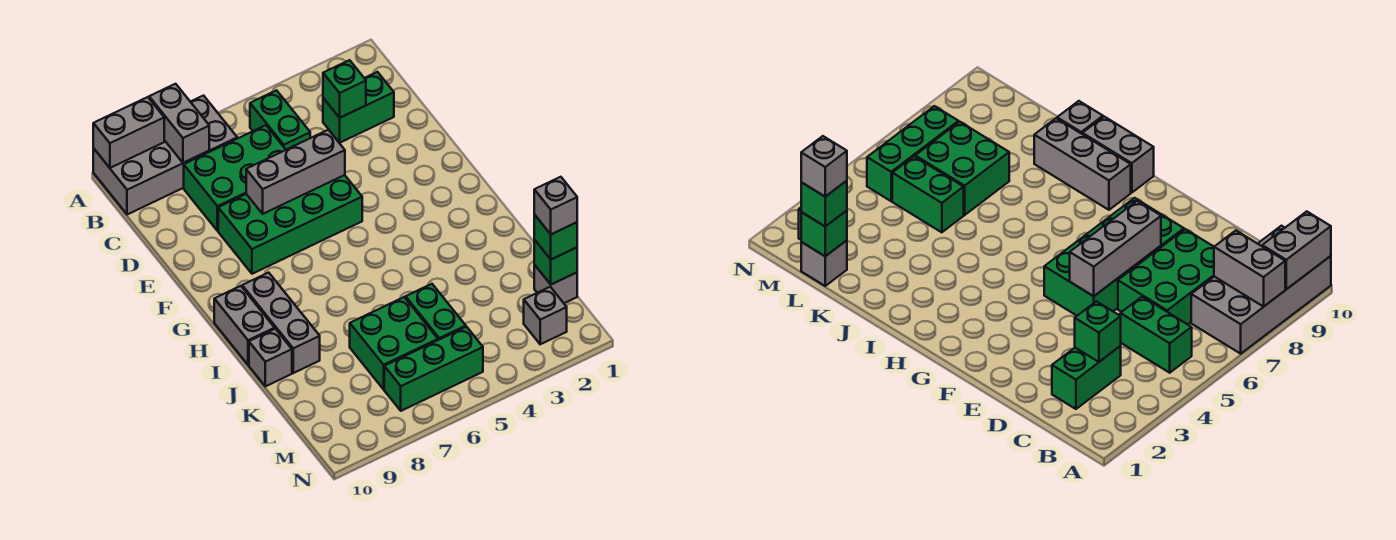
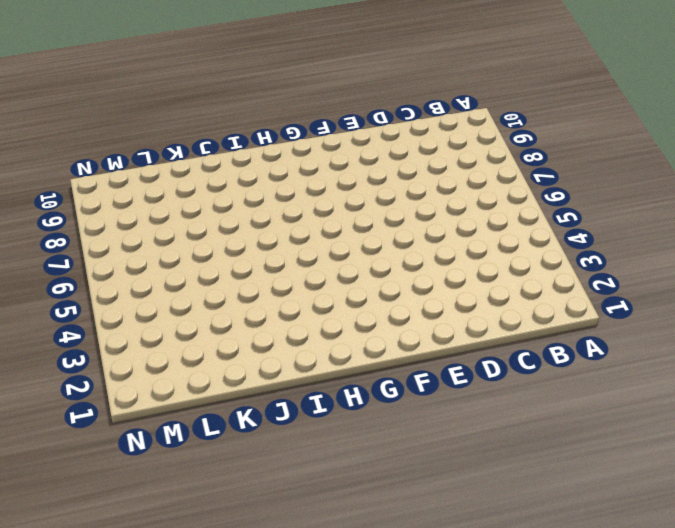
none -> grey 2x4 brick [93,96,237,215]
none -> green 1x2 brick [250,90,310,150]
none -> green 1x2 brick [323,72,394,143]

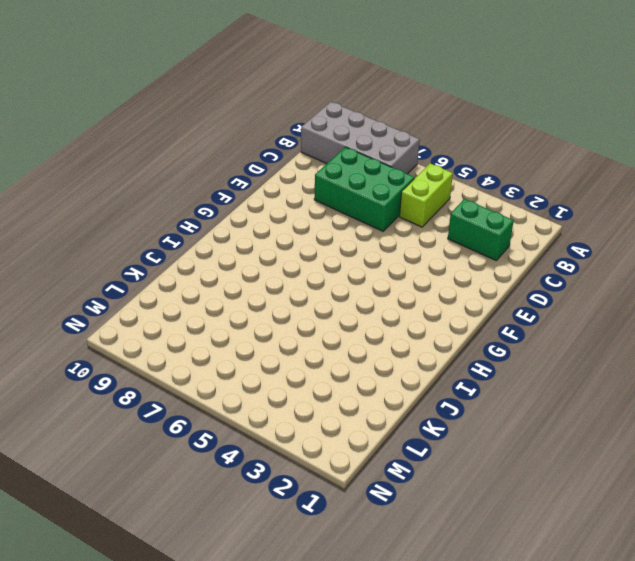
lime 1x2 brick [399,163,453,227] -> green 1x2 brick [250,90,310,150]
none -> green 2x4 brick [218,175,362,274]
none -> grey 1x3 brick [242,273,320,373]
none -> grey 1x2 brick [214,286,275,365]

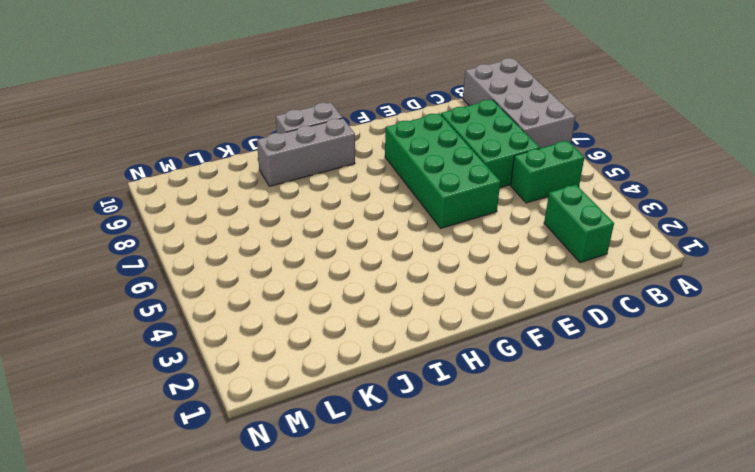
none -> grey 1x1 brick [249,329,292,386]
none -> green 1x2 brick [406,284,466,340]
none -> green 2x2 brick [350,297,438,389]

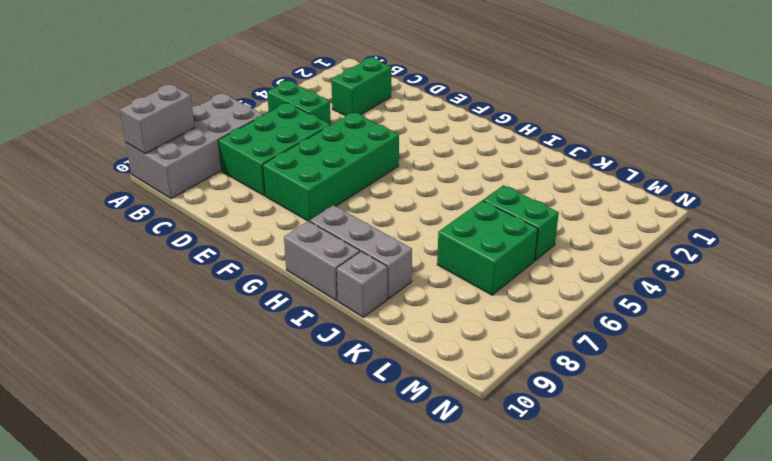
none -> grey 1x1 brick [534,265,577,303]
none -> grey 1x1 brick [524,287,567,344]
none -> green 1x3 brick [384,327,483,411]

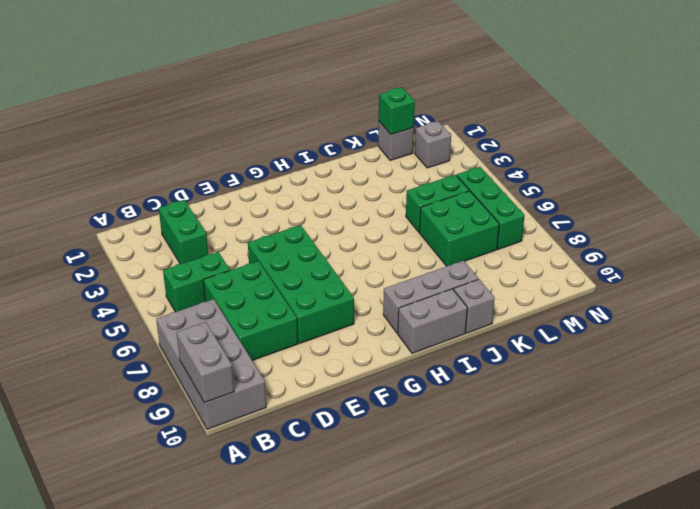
none -> grey 1x2 brick [149,84,209,163]
none -> green 1x1 brick [323,60,366,118]
none -> grey 1x3 brick [246,130,345,214]

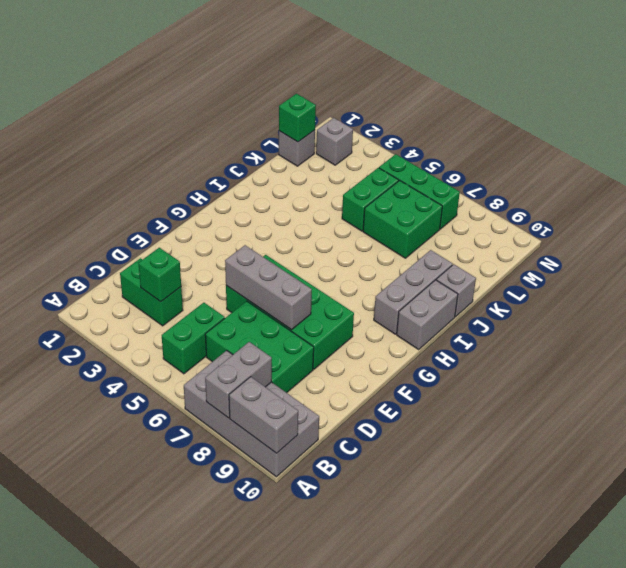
none -> green 1x1 brick [534,215,577,259]
none -> grey 1x1 brick [534,177,577,234]

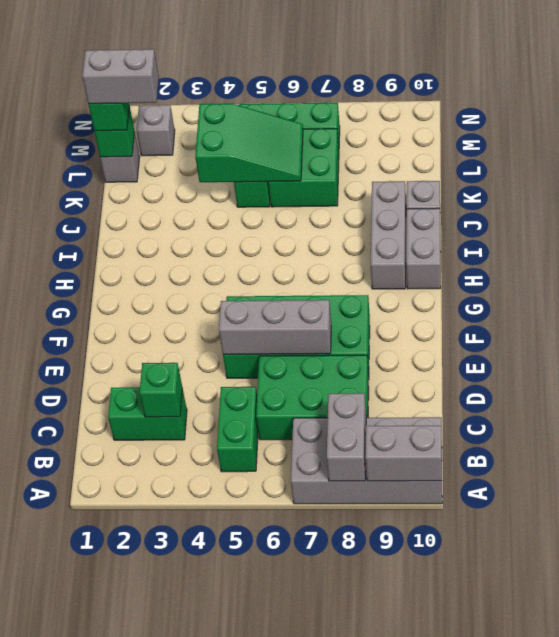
green 2x3 slope [195,104,303,182] -> none
grey 1x2 brick [82,49,159,104] -> grey 1x1 brick [534,177,577,234]

